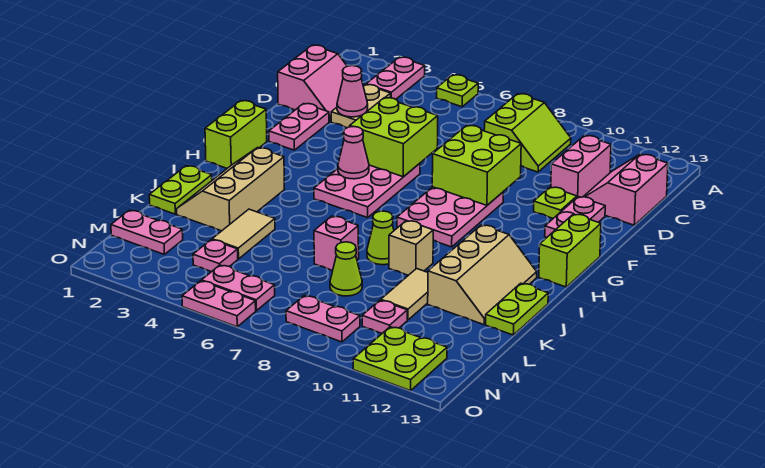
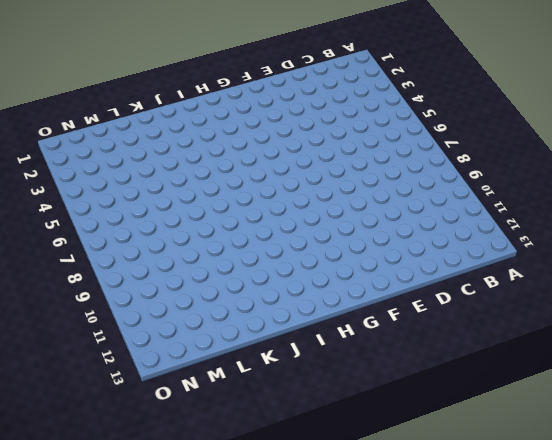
none -> pink 1x2 plate [366,57,425,99]
none -> lime 1x1 plate [437,75,478,107]
none -> lime 2x2 slope [484,94,571,172]
none -> pink 2x2 slope [278,45,347,122]

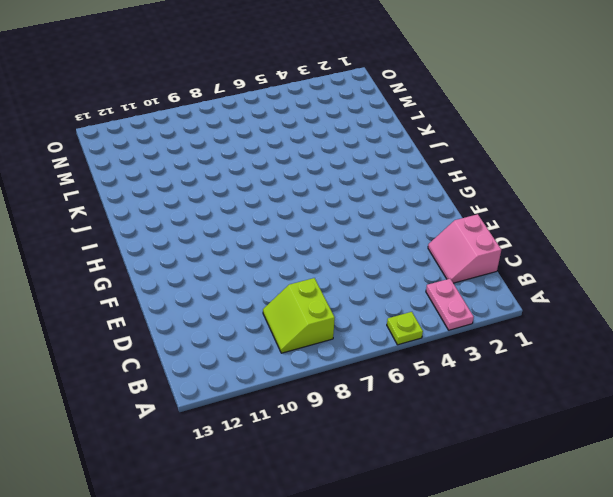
none -> tan 1x2 plate [331,85,391,128]
none -> pink 1x2 brick [551,135,611,197]
none -> pink 2x2 slope [583,154,668,225]
none -> pink 1x2 plate [269,104,329,150]

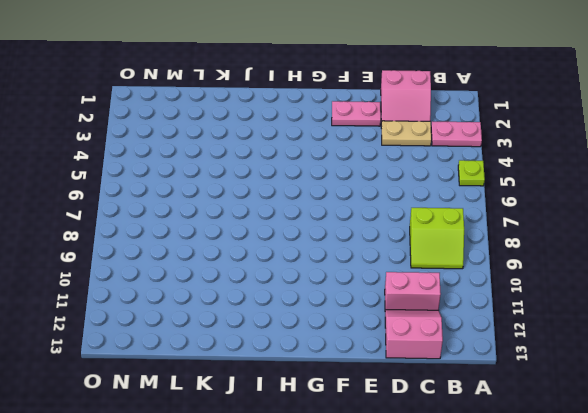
none -> lime 1x1 plate [534,187,577,218]
none -> pink 1x2 plate [545,197,605,237]
none -> pink 2x3 plate [314,163,420,218]
none -> pink 2x3 plate [397,187,503,247]

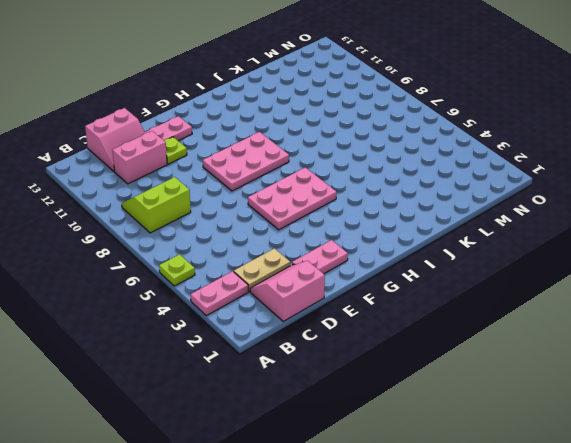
none -> lime 1x2 brick [205,101,267,168]
none -> lime 1x2 brick [539,214,601,287]
none -> tan 2x3 slope [177,148,284,231]
none -> tan 2x3 slope [428,225,537,325]

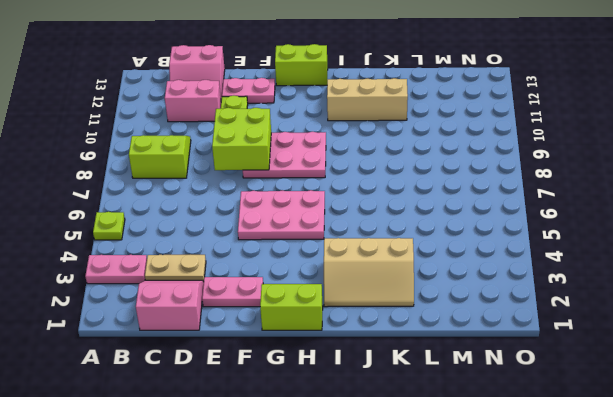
none -> lime 1x2 plate [149,166,212,214]
none -> lime 1x1 cone [367,211,394,265]
none -> tan 1x1 brick [389,220,433,275]
none -> lime 1x2 plate [486,283,548,335]

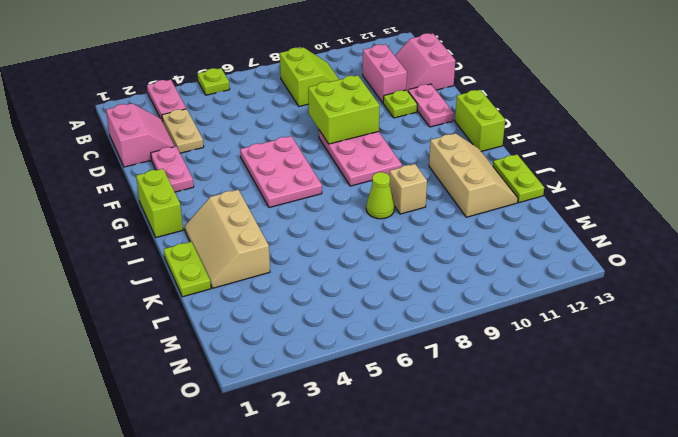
none -> tan 1x2 tile [212,209,275,259]
none -> pink 1x1 brick [314,216,359,271]
none -> tan 1x2 tile [381,269,428,320]
none -> lime 1x1 cone [330,242,362,296]

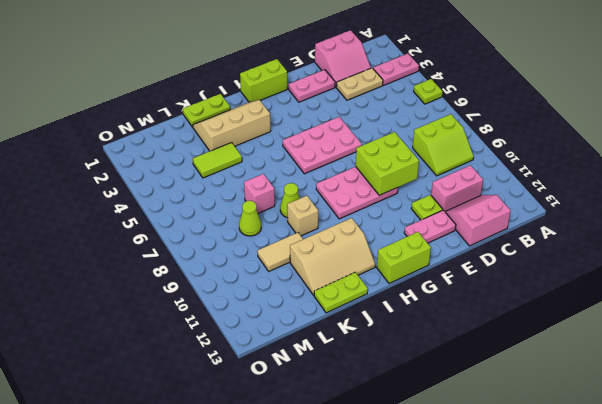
lime 1x2 tile [193,143,242,178] -> tan 1x2 tile [212,209,275,259]
none -> pink 1x2 plate [111,210,183,254]
none -> pink 1x1 plate [193,240,238,272]
none -> pink 1x1 plate [362,300,407,333]
none -> pink 1x2 plate [202,265,275,311]

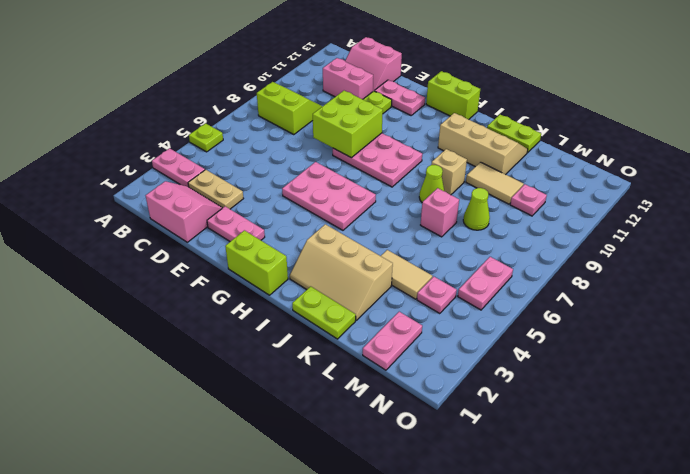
none -> pink 1x2 plate [286,296,360,342]
none -> lime 2x2 plate [353,327,447,391]
none -> pink 1x2 plate [182,281,256,327]
none -> pink 1x1 cone [337,66,368,117]

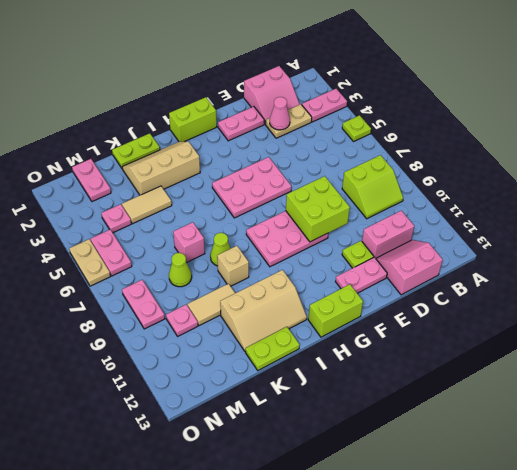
tan 1x2 plate [69,239,110,286] -> pink 1x2 plate [182,281,256,327]
none -> lime 2x2 plate [353,327,447,391]
none -> lime 2x2 brick [350,98,438,177]
none -> pink 1x1 cone [338,127,369,179]

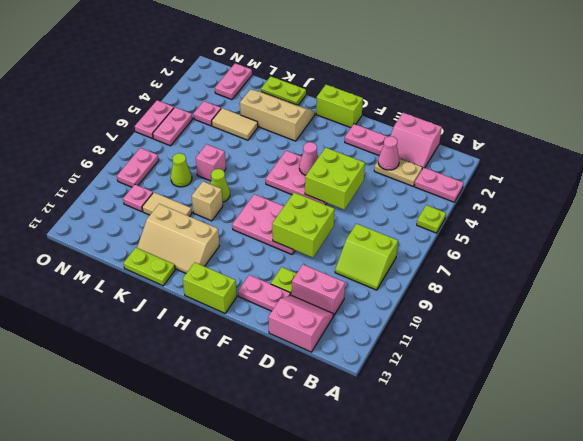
none -> lime 2x2 plate [353,327,447,391]

